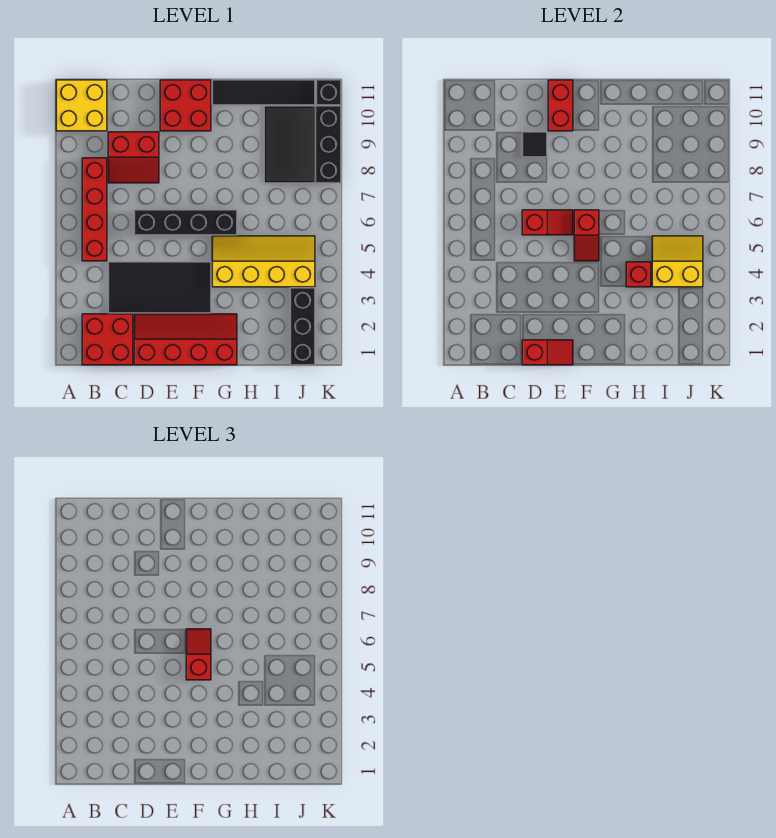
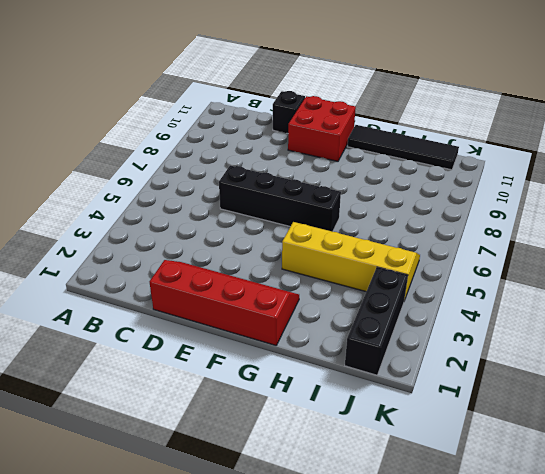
black 1x1 brick [273,91,305,134] -> black 1x1 brick moved to [316,80,341,105]
none -> yellow 2x2 brick [56,80,107,131]
none -> red 2x2 brick [82,314,133,365]
none -> red 1x4 brick [82,158,107,261]

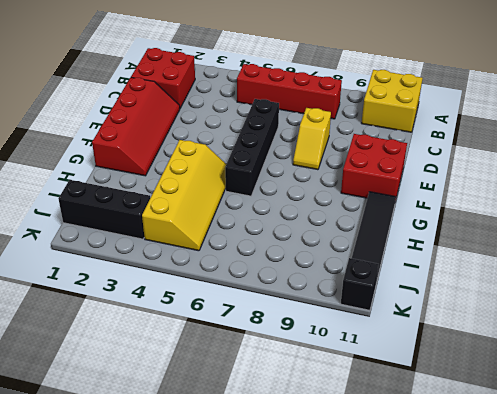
yellow 1x2 slope [293,108,331,170] -> red 2x2 slope [108,132,159,183]
none -> black 2x4 tile [108,262,211,313]
none -> black 3x3 slope [264,106,341,183]
none -> red 1x2 slope [522,340,573,365]

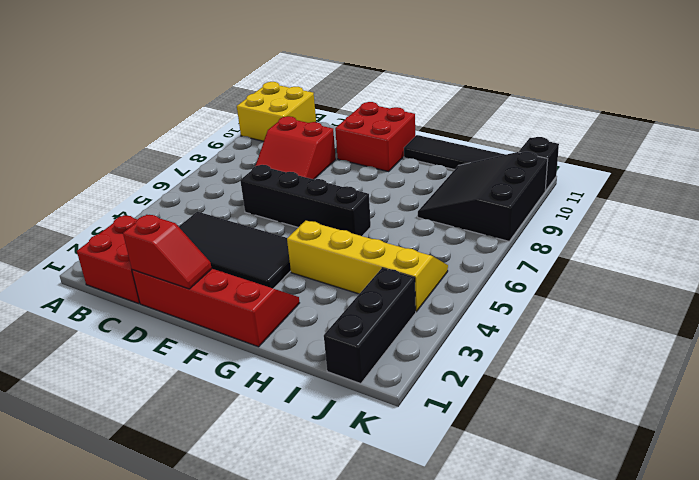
none -> red 1x4 brick [82,158,107,261]
none -> red 1x2 slope [522,210,573,235]
none -> black 1x1 tile [522,132,547,157]

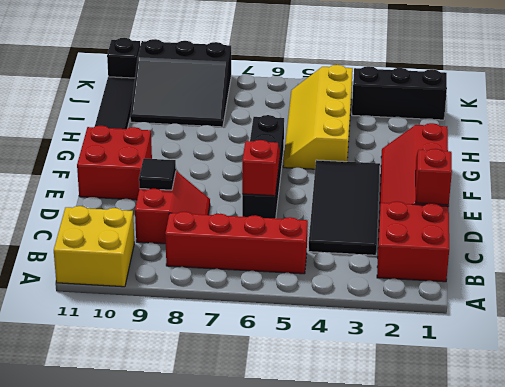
none -> red 1x2 brick [548,80,573,131]
none -> red 1x2 slope [574,210,599,261]
none -> red 1x1 brick [626,262,651,287]

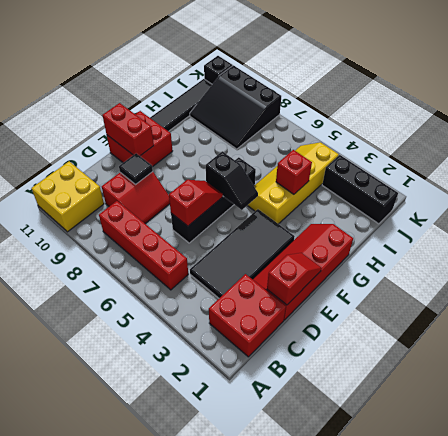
black 1x2 slope [206,151,258,210] -> red 1x2 slope [574,210,599,261]
none -> yellow 2x2 slope [652,236,703,287]
none -> red 1x2 slope [186,629,211,680]

